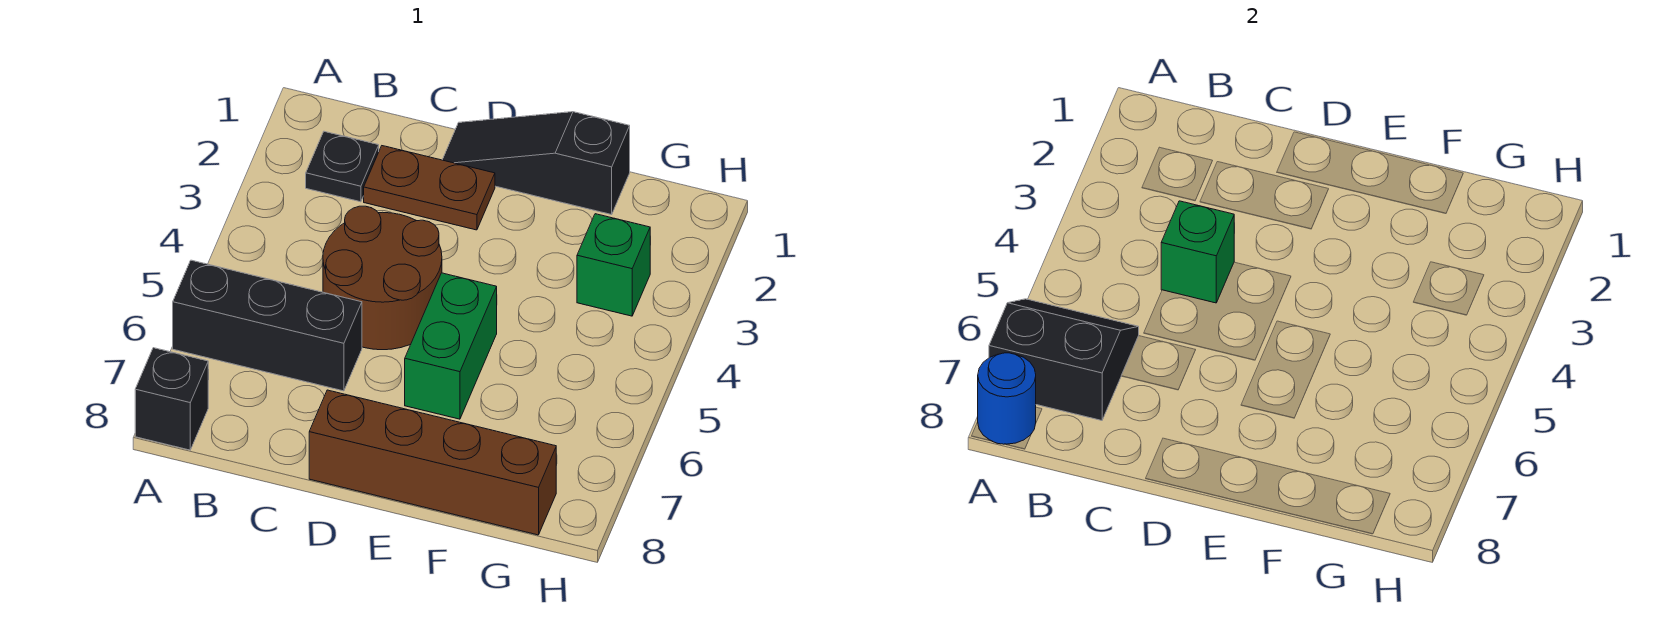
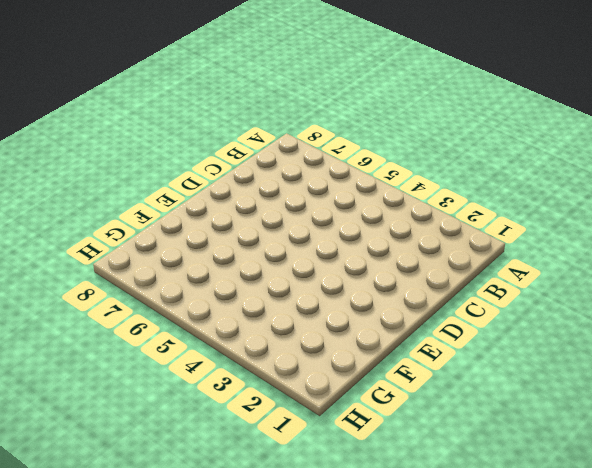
none -> black 1x3 brick [173,260,362,391]
none -> black 1x1 brick [135,348,208,450]
none -> black 1x1 plate [306,131,379,202]

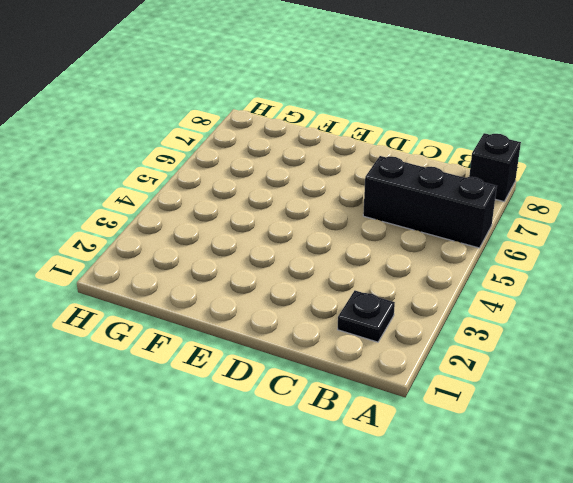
none -> brown 1x2 plate [364,146,495,230]
none -> brown 2x2 round brick [323,206,442,350]
none -> black 1x3 slope [443,112,630,215]

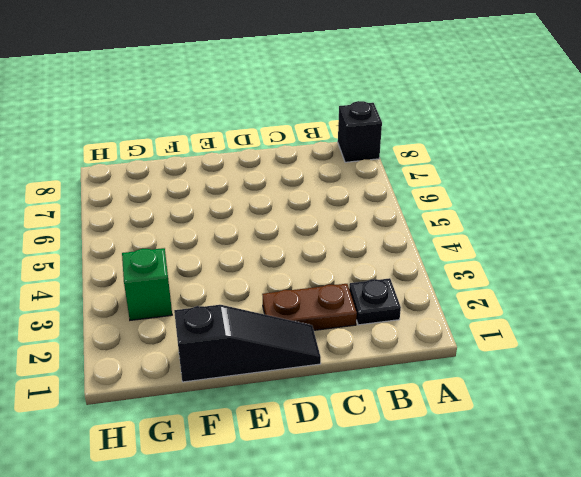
none -> black 1x3 brick [173,260,362,391]
none -> brown 2x2 round brick [323,206,442,350]
none -> brown 1x4 brick [309,390,556,535]

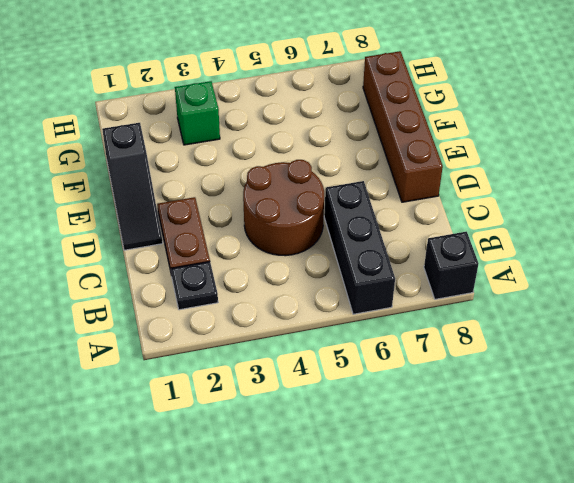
none -> green 1x2 brick [405,273,497,419]
none -> black 2x2 slope [989,299,1139,421]
none -> blue 1x1 round brick [978,353,1036,444]

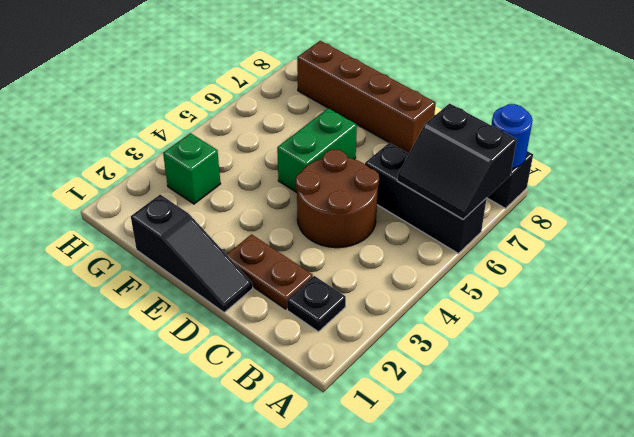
none -> green 1x1 brick [1161,201,1234,303]

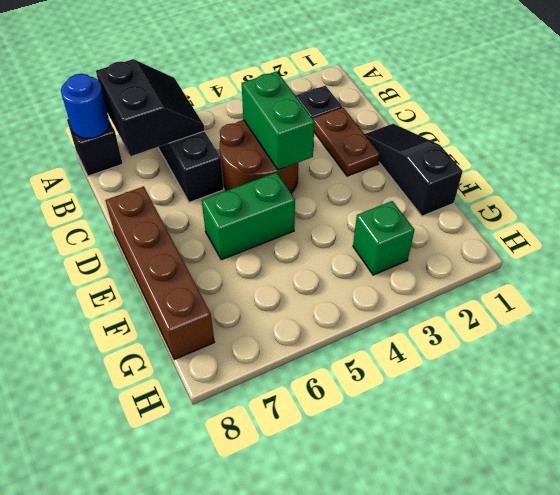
green 1x2 brick [242,71,315,170] -> green 1x1 brick [1161,201,1234,303]

